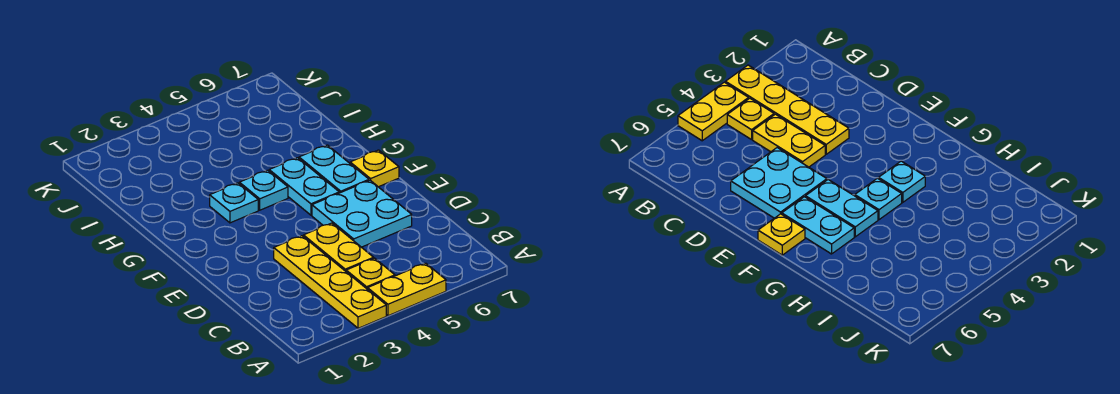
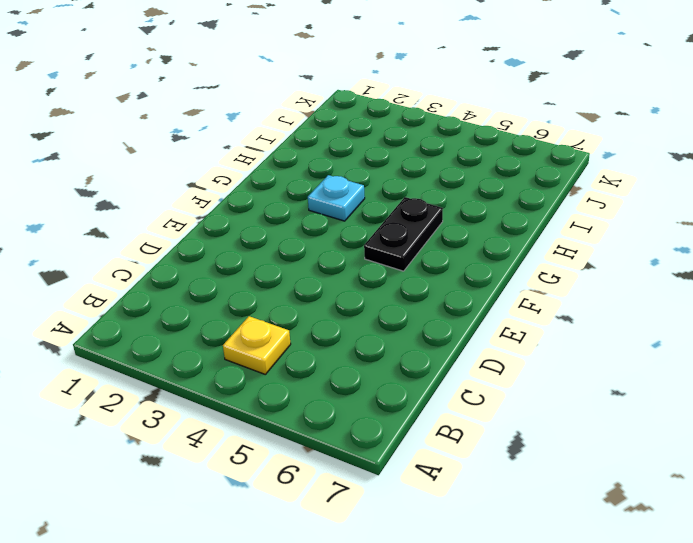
black 1x2 plate [364,197,443,271] -> cyan 1x2 plate [269,158,339,215]
none -> yellow 1x4 plate [274,236,386,328]
none -> yellow 1x2 plate [368,263,446,316]

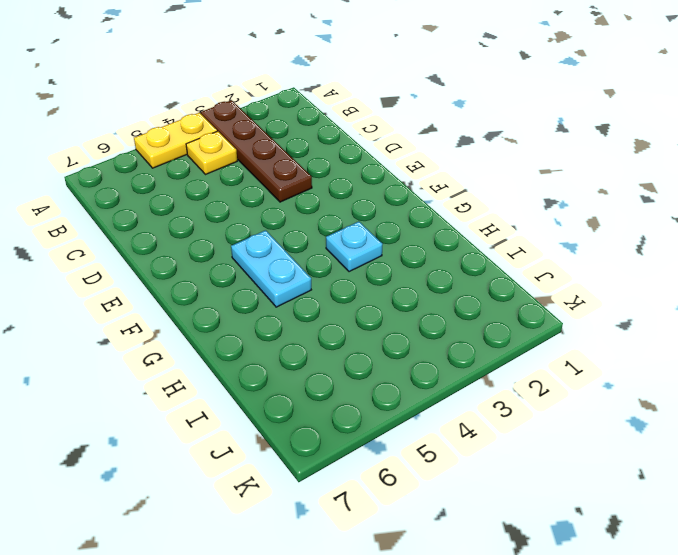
brown 1x4 plate [201,100,312,202] -> yellow 1x4 plate [274,236,386,328]
none -> yellow 1x2 plate [303,223,374,271]
none -> cyan 2x2 plate [312,180,412,247]

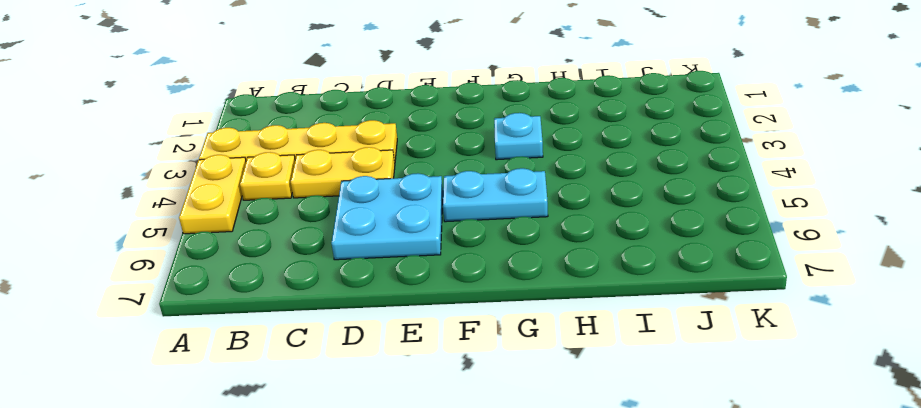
none -> cyan 1x2 plate [299,145,369,193]
none -> yellow 1x1 plate [350,150,399,187]

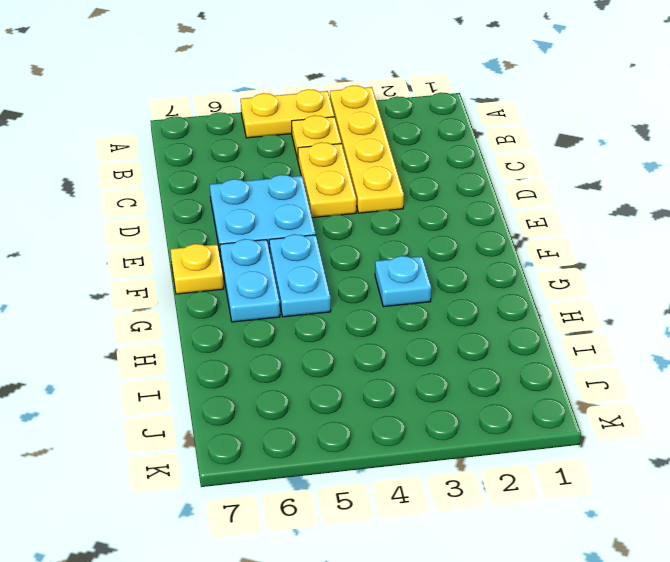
none -> cyan 1x1 plate [239,170,288,210]

